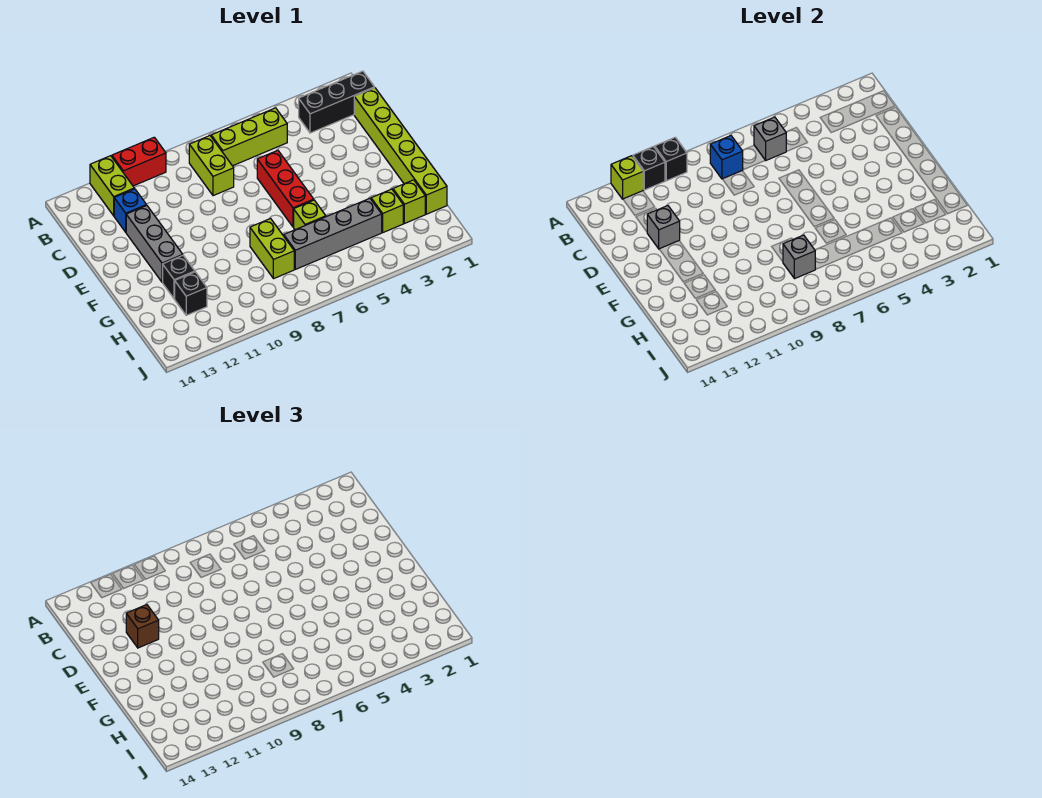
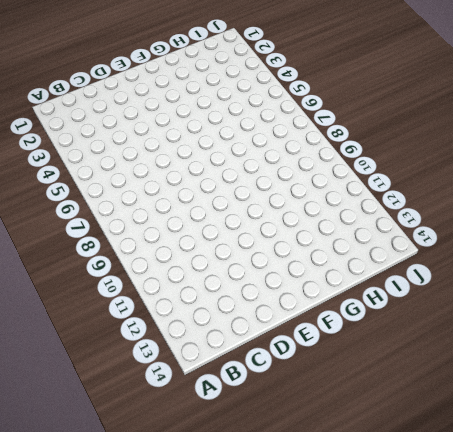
none -> red 1x2 brick [112,137,166,186]
none -> lime 1x2 brick [90,156,134,216]
none -> black 1x3 brick [299,71,375,133]

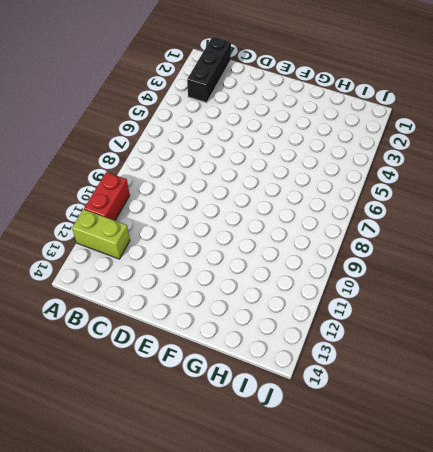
none -> lime 1x3 brick [211,108,287,166]
none -> lime 1x2 brick [189,136,234,196]
none -> lime 1x6 brick [354,88,447,214]

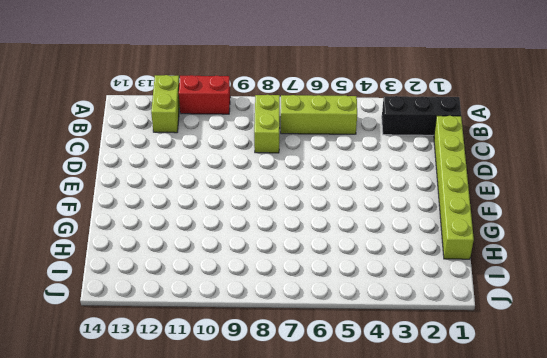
none -> blue 1x1 brick [114,189,146,232]
none -> red 1x3 brick [257,150,314,227]
none -> grey 1x3 brick [126,205,183,282]

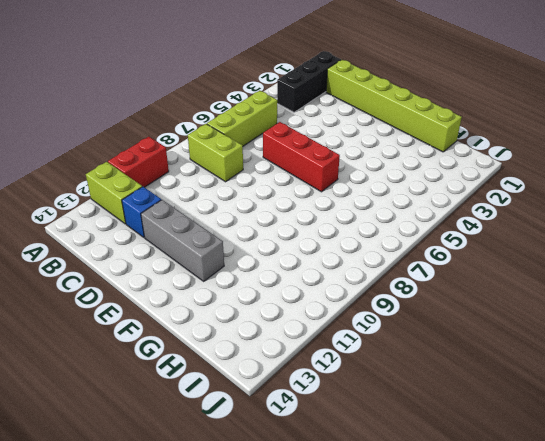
none -> lime 1x1 brick [294,200,326,230]
none -> lime 1x2 brick [250,219,294,279]
none -> black 1x1 brick [163,256,195,299]

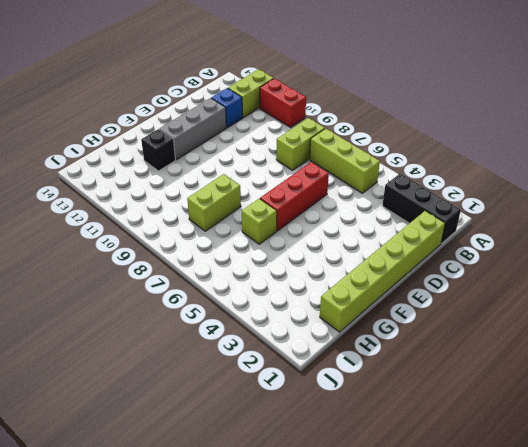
none -> lime 1x1 brick [393,180,425,223]
none -> lime 1x1 brick [371,189,403,232]
none -> grey 1x4 brick [284,198,382,269]

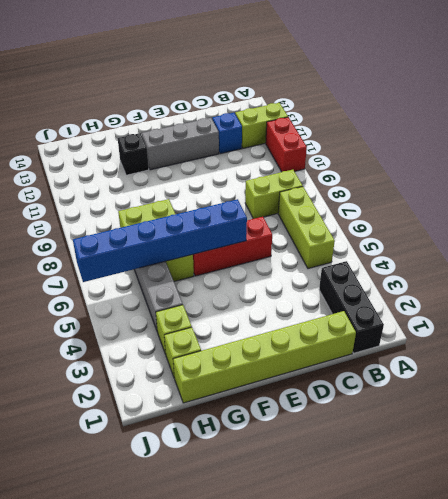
blue 1x6 brick [73,199,247,282] -> none
none -> black 1x1 brick [175,272,207,315]
none -> black 1x1 brick [655,137,687,181]
none -> black 1x1 brick [633,147,665,190]

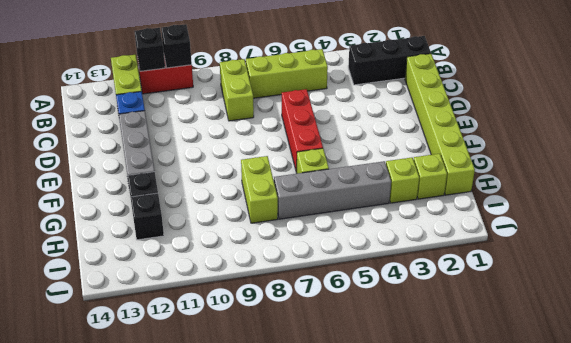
none -> lime 1x1 brick [611,156,643,199]
none -> grey 1x1 brick [754,117,787,160]
none -> blue 1x1 brick [710,136,743,179]

